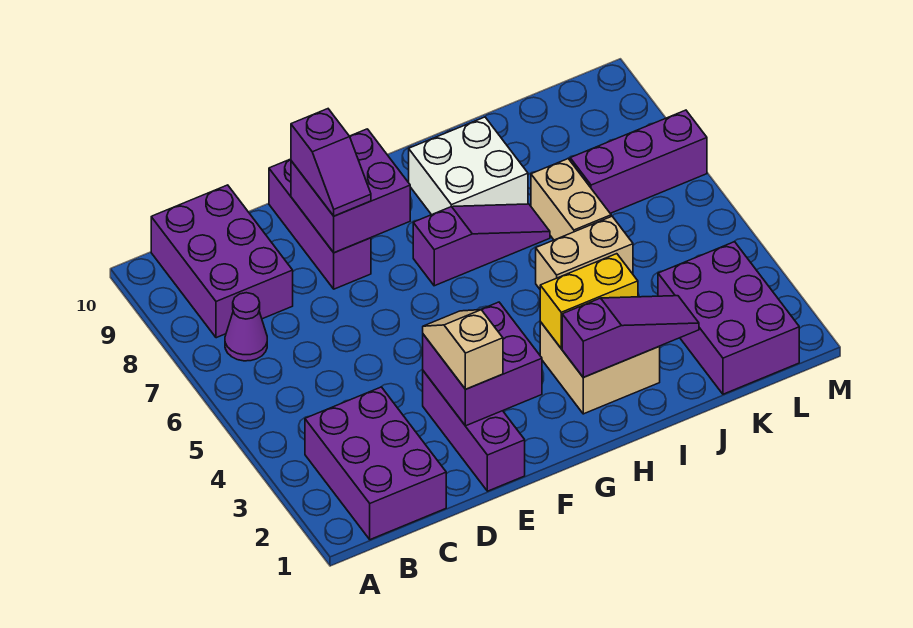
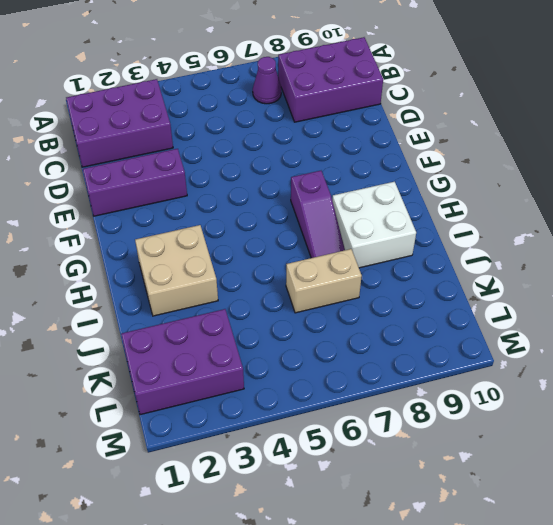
none -> purple 1x3 brick [269,159,371,289]
none -> tan 1x2 brick [536,216,633,289]
none -> purple 1x3 brick [570,110,707,213]

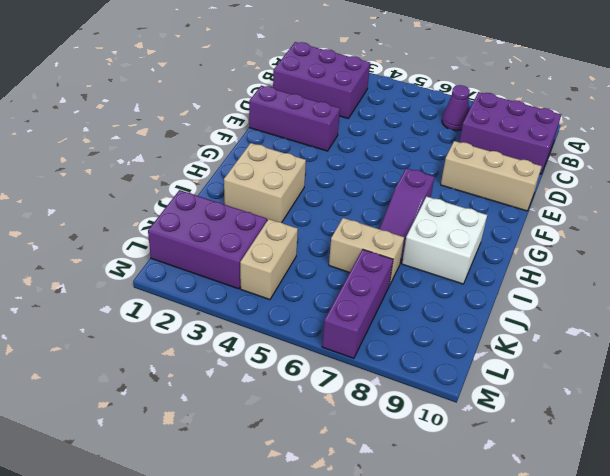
tan 1x3 brick [441,141,542,211] -> purple 1x3 brick [269,159,371,289]
tan 1x2 brick [240,219,298,300] -> tan 1x2 brick moved to [536,216,633,289]
none -> purple 2x2 brick [423,302,542,426]
none -> purple 2x2 brick [291,129,410,253]
none -> purple 1x3 slope [562,296,699,377]

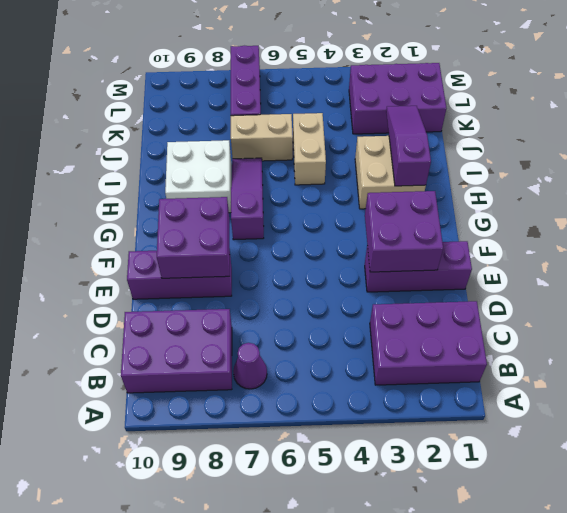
none -> yellow 1x2 brick [540,254,638,348]
none -> tan 1x2 slope [423,310,503,389]
none -> purple 1x2 slope [291,109,371,216]

